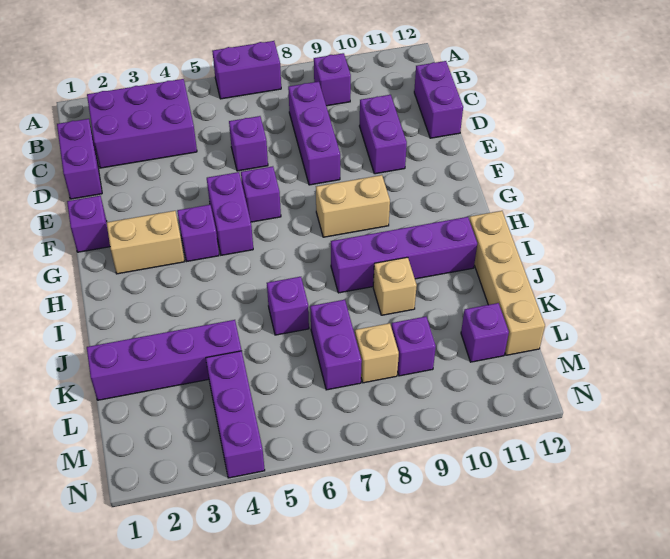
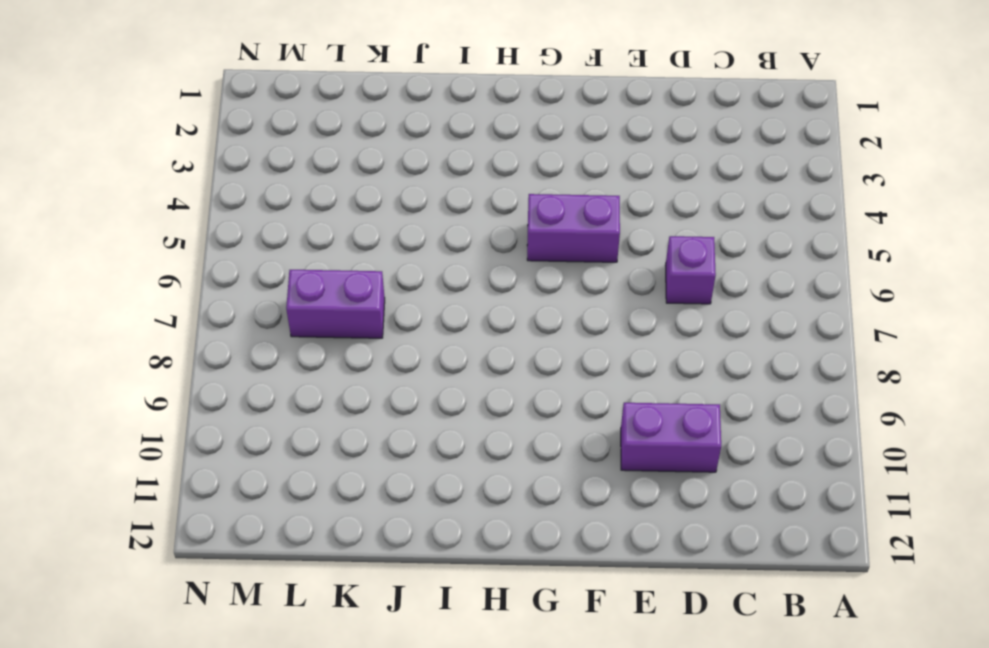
none -> purple 1x2 brick [212,41,281,99]
none -> purple 2x3 brick [87,79,197,168]
none -> purple 1x1 brick [314,53,351,106]

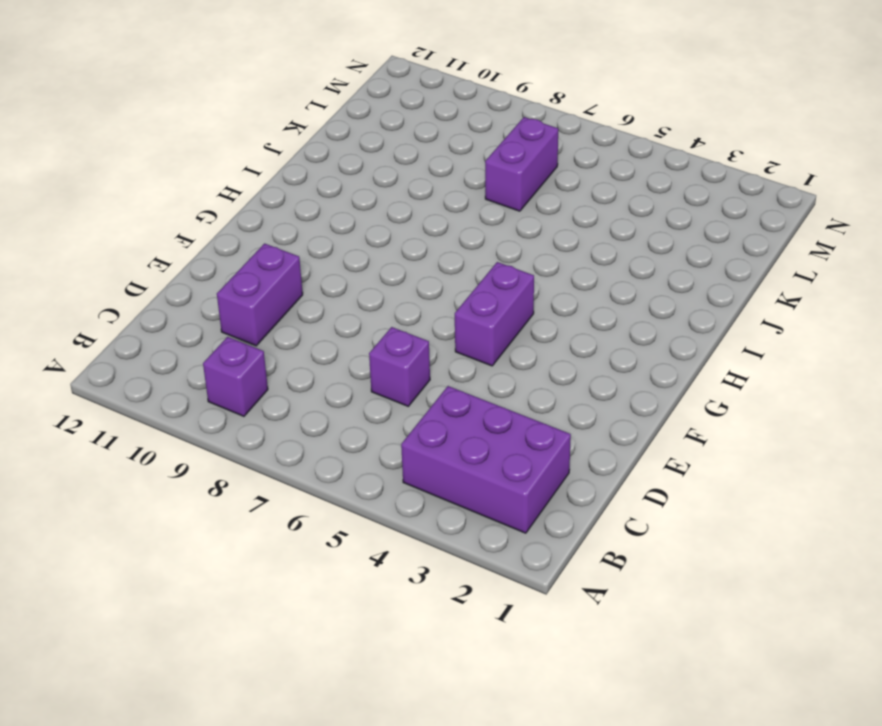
none -> purple 1x2 brick [212,41,281,99]
none -> purple 1x2 brick [57,119,102,199]
none -> purple 1x3 brick [288,82,340,185]

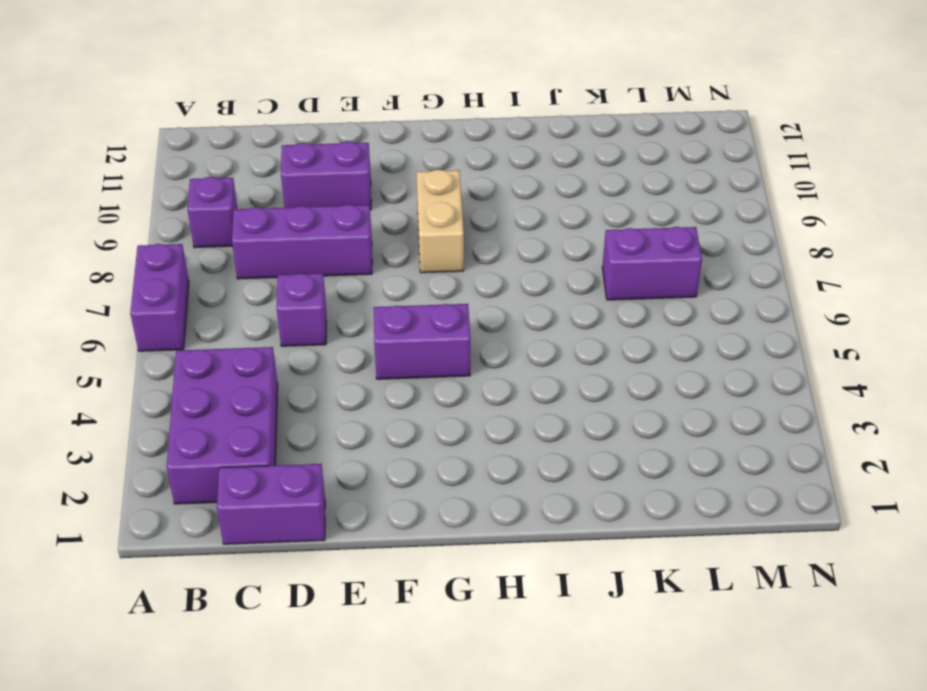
none -> purple 1x2 brick [414,61,463,138]
none -> purple 1x1 brick [67,196,110,252]
none -> purple 1x1 brick [241,166,281,222]

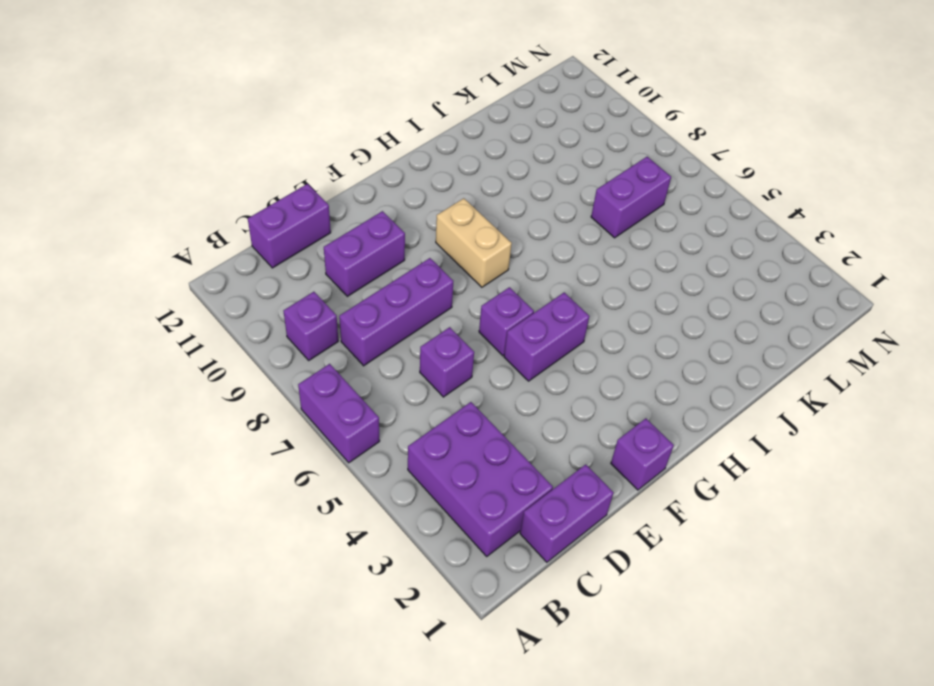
none -> tan 1x2 brick [107,211,185,274]
none -> purple 1x1 brick [177,205,219,262]
none -> purple 1x4 brick [331,217,477,293]

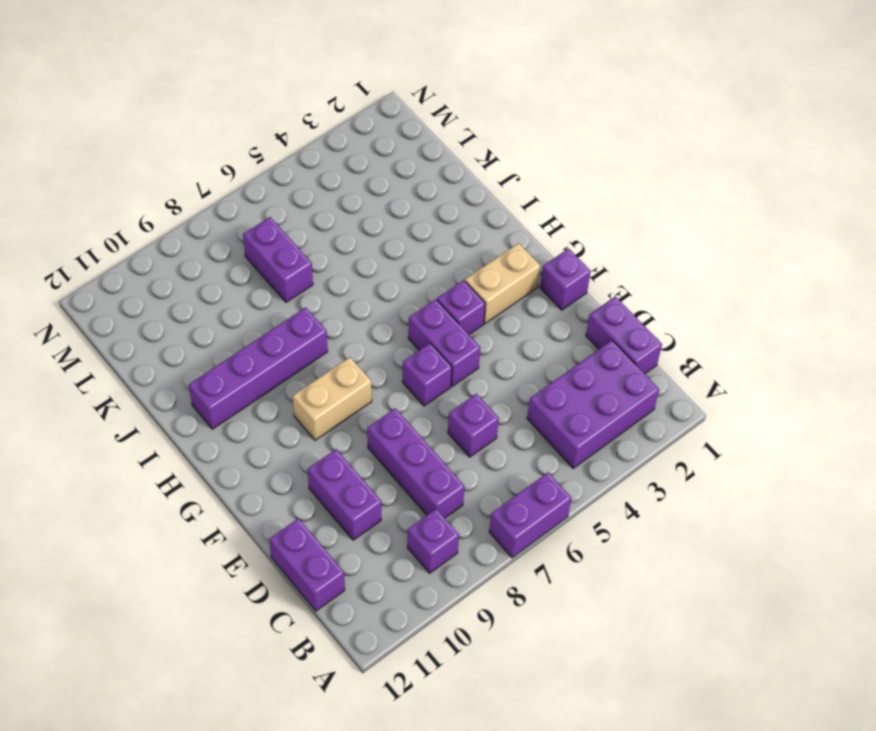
none -> tan 1x4 brick [469,211,545,355]
none -> purple 1x1 brick [267,277,309,335]
none -> tan 1x1 brick [373,257,417,315]

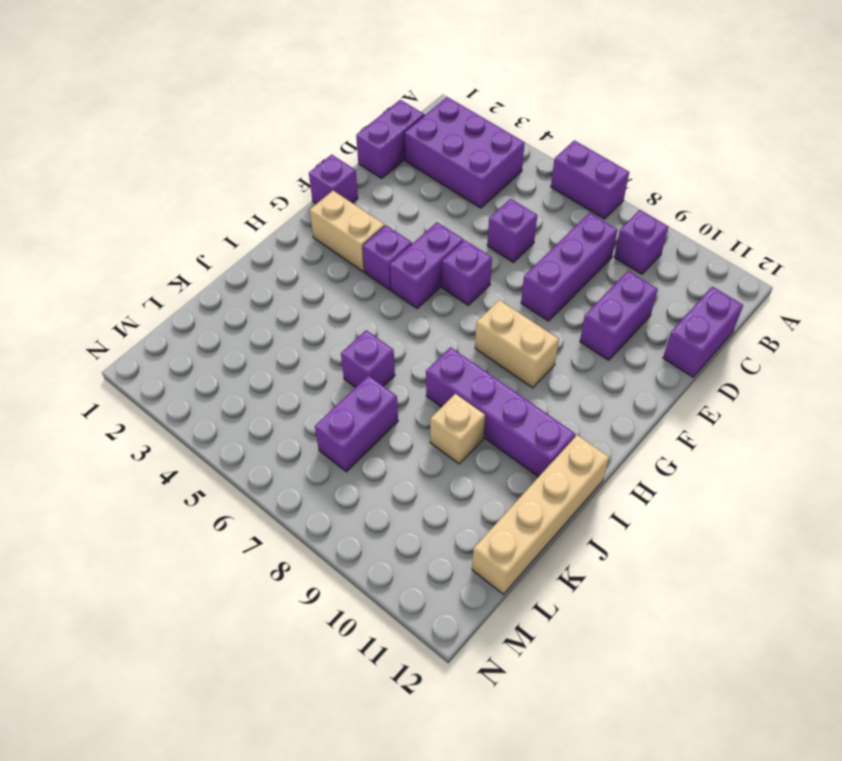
none -> purple 1x4 brick [87,320,242,400]
none -> purple 1x3 brick [206,351,265,478]
none -> tan 1x1 brick [355,323,399,383]

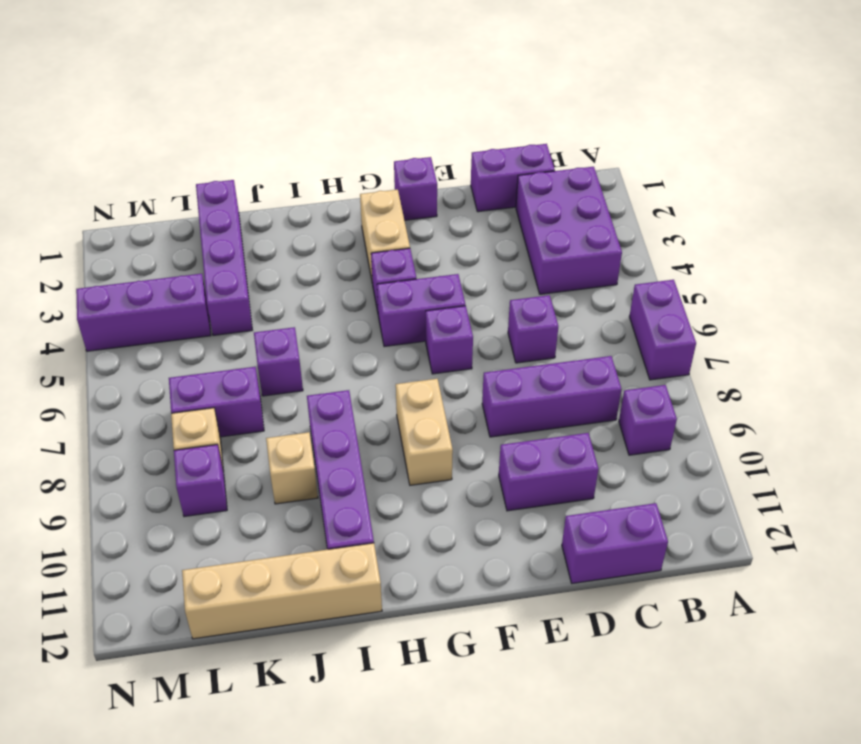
none -> purple 1x1 brick [461,303,509,362]

